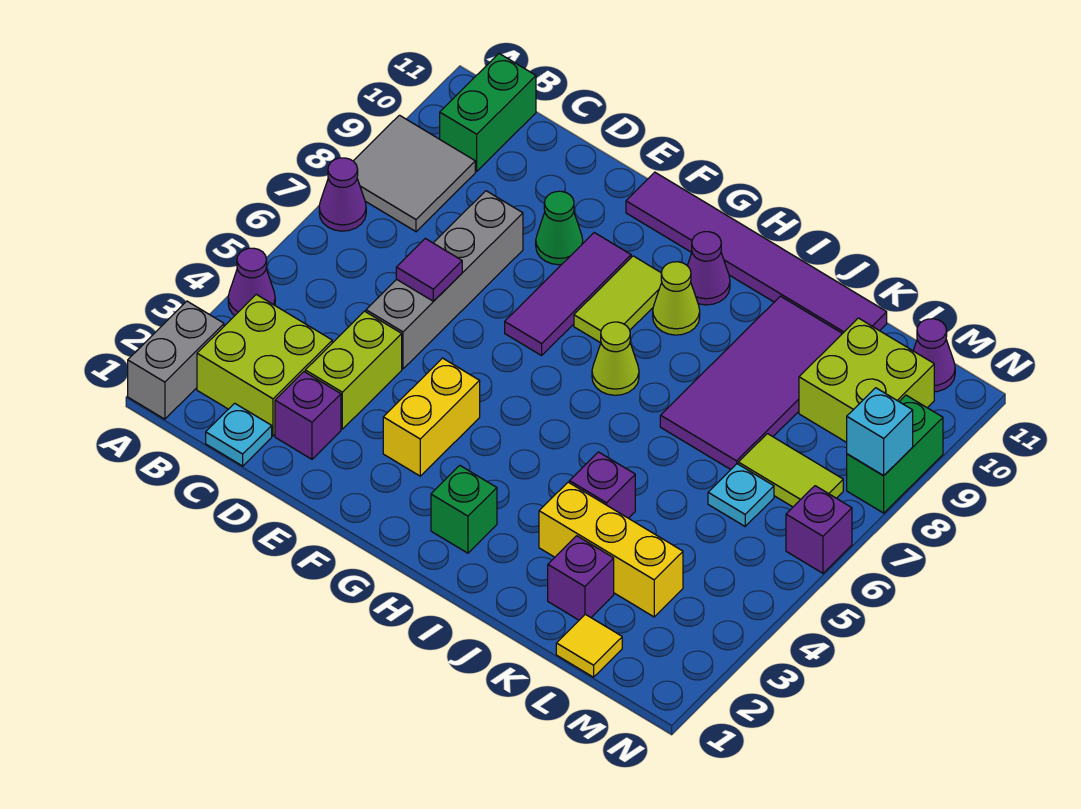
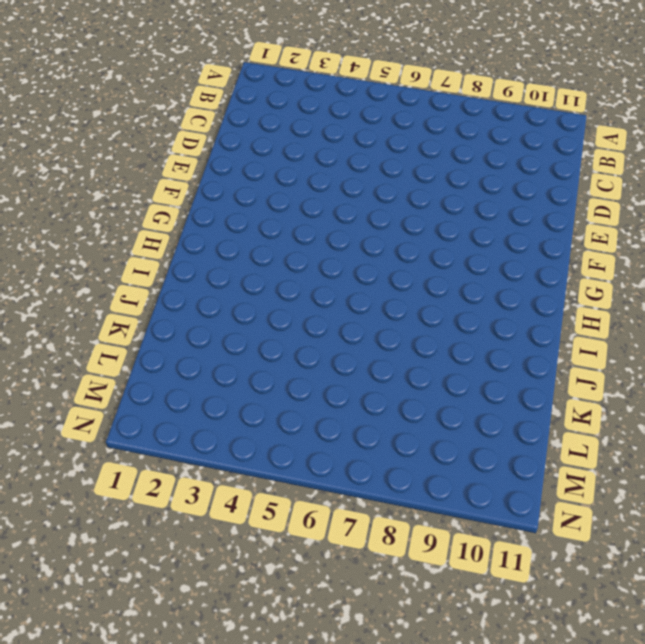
none -> grey 1x2 brick [128,301,224,419]
none -> purple 1x1 cone [228,248,275,315]
none -> purple 1x1 cone [319,158,366,231]
none -> grey 2x2 tile [354,115,475,232]

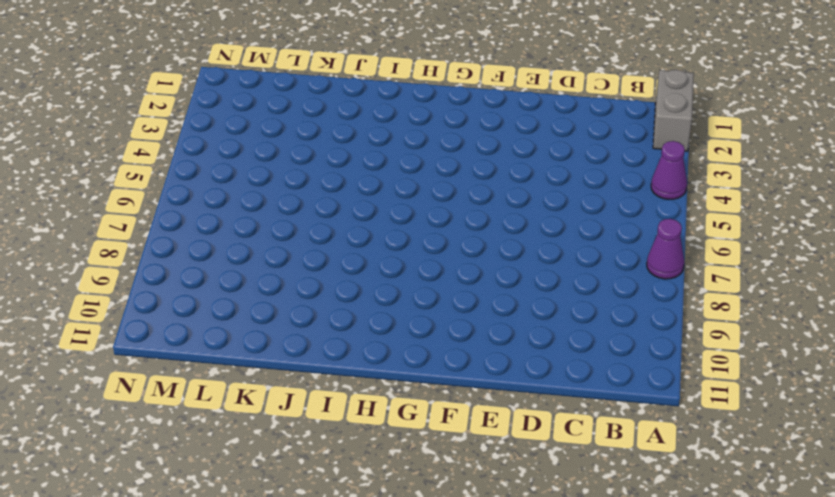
none -> grey 2x2 tile [354,115,475,232]
none -> lime 2x2 brick [197,294,332,436]
none -> green 1x2 brick [440,54,536,171]
none -> cyan 1x1 plate [206,403,272,466]

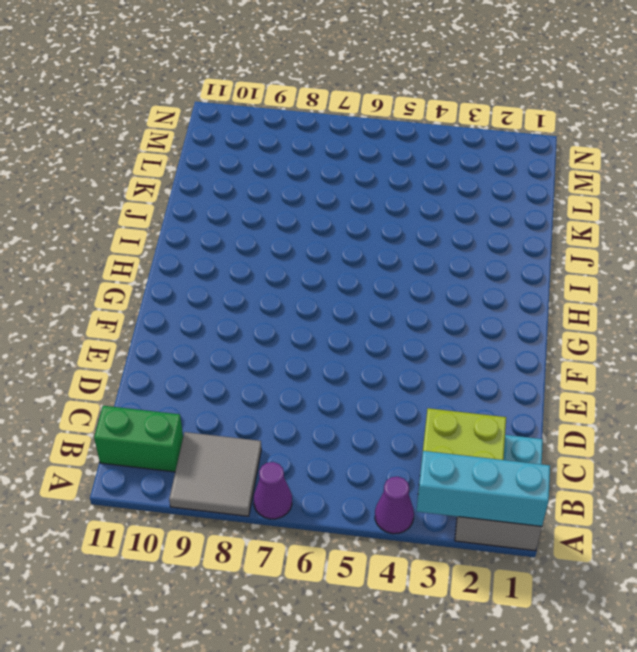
cyan 1x3 brick [417,451,550,526] -> none
none -> purple 1x1 brick [275,372,341,459]
none -> lime 1x2 brick [305,311,402,429]
none -> grey 1x4 brick [366,191,523,369]
none -> green 1x1 cone [536,191,583,265]

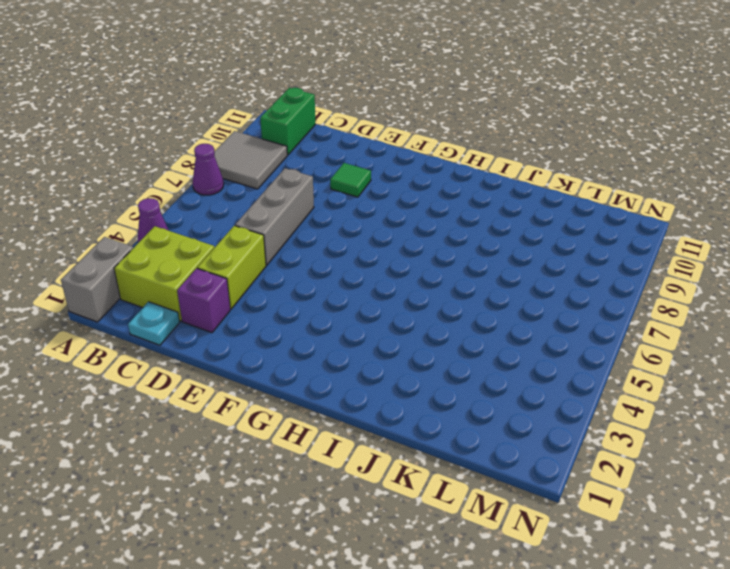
grey 1x3 brick [235,168,314,265] -> grey 1x4 brick [366,191,523,369]
green 1x1 tile [330,163,371,197] -> green 1x1 cone [536,191,583,265]
none -> yellow 1x2 brick [383,358,480,476]
none -> purple 1x3 tile [505,233,631,356]
none -> purple 1x6 tile [626,172,887,333]
none -> lime 1x2 tile [574,256,662,343]

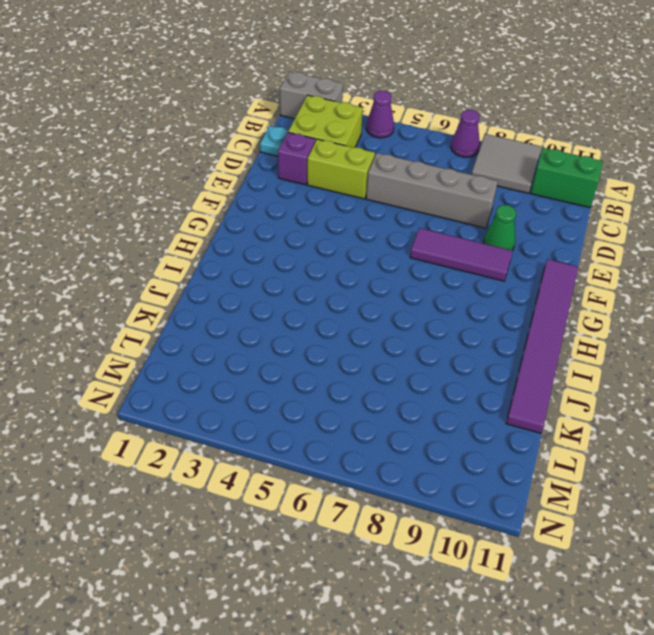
none -> yellow 1x2 brick [383,358,480,476]
none -> lime 1x2 tile [574,256,662,343]
none -> green 1x1 brick [431,466,497,553]
none -> lime 1x1 cone [592,322,639,395]

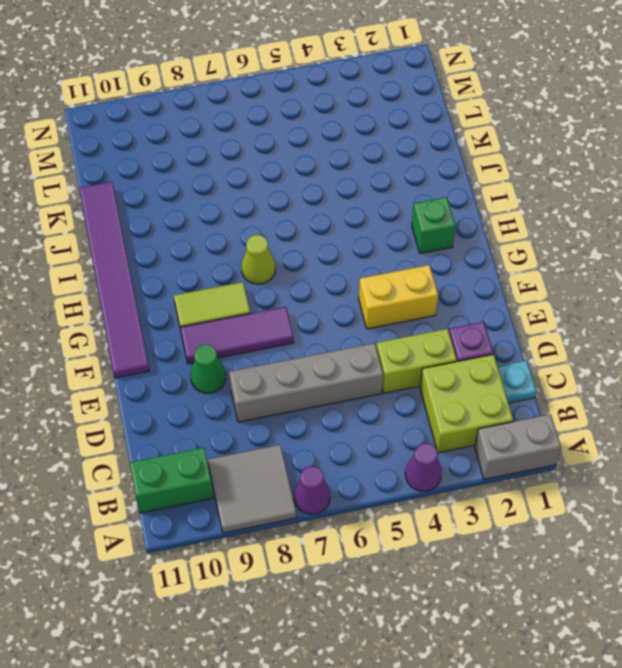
none -> lime 1x1 cone [653,262,700,335]
none -> purple 1x1 cone [687,232,730,305]
none -> yellow 1x3 brick [539,482,683,617]
none -> purple 1x1 brick [569,452,635,518]

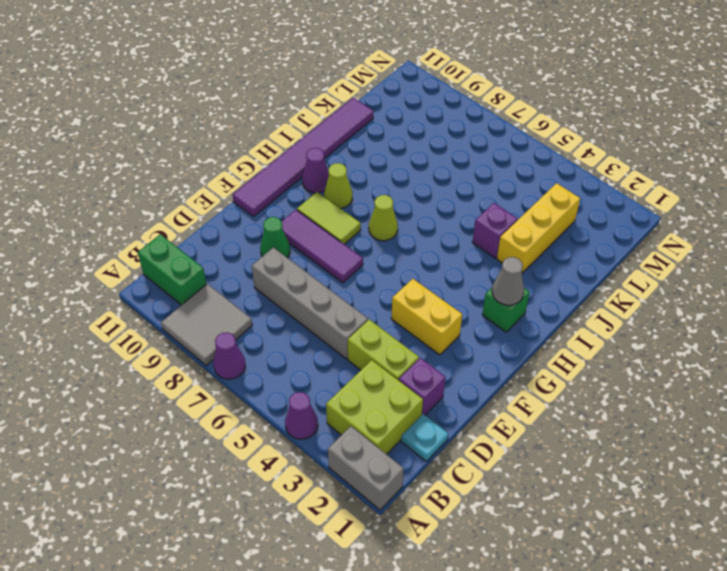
grey 1x1 cone [492,257,524,305] -> none
none -> purple 2x4 tile [660,296,843,469]
none -> purple 1x1 brick [548,536,614,620]
none -> yellow 1x1 tile [556,614,622,677]
none -> cyan 1x1 plate [708,464,774,526]

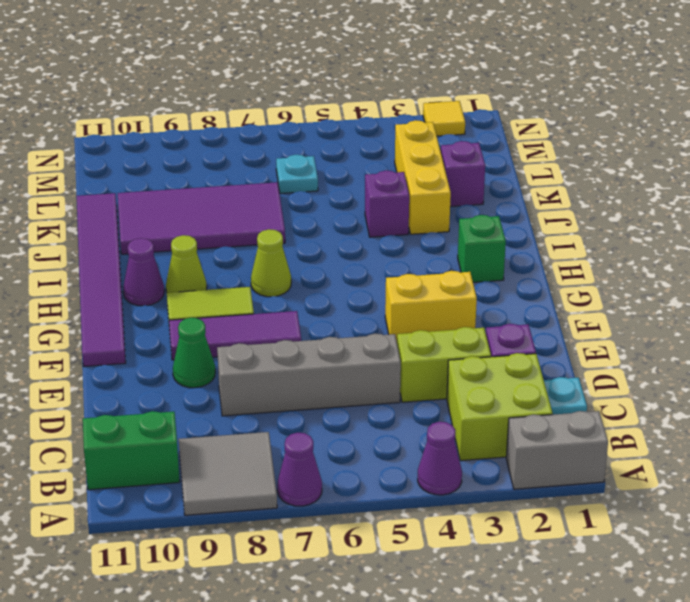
yellow 1x1 tile [423,101,465,136] -> yellow 1x1 tile moved to [556,614,622,677]
none -> lime 1x2 tile [738,434,843,507]
none -> lime 2x2 brick [799,318,934,443]
none -> purple 1x1 cone [913,319,955,392]
none -> purple 1x1 brick [786,486,852,573]

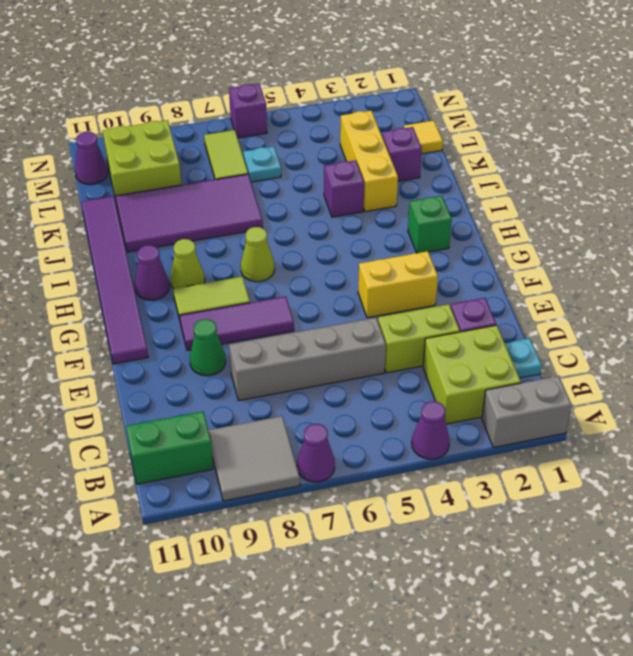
none -> green 1x2 brick [847,395,943,513]
none -> purple 1x1 tile [396,239,462,301]
none -> cyan 1x1 brick [847,388,913,476]

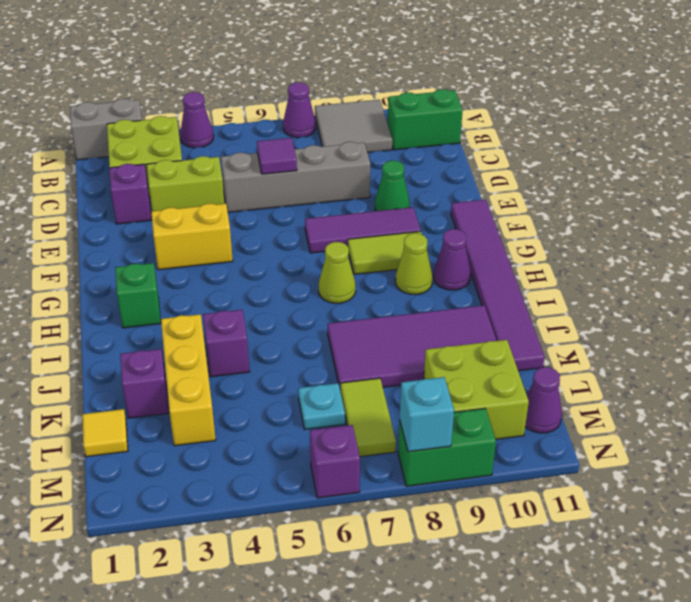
none -> cyan 1x1 plate [206,403,272,466]

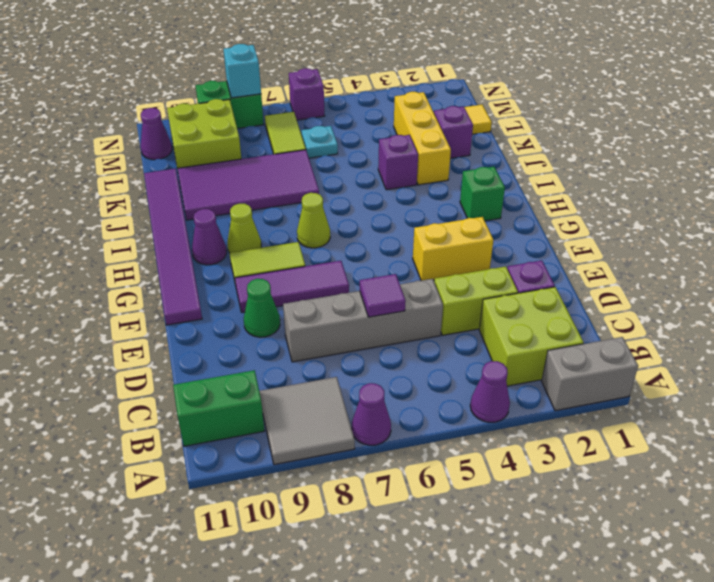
none -> cyan 1x1 plate [206,403,272,466]

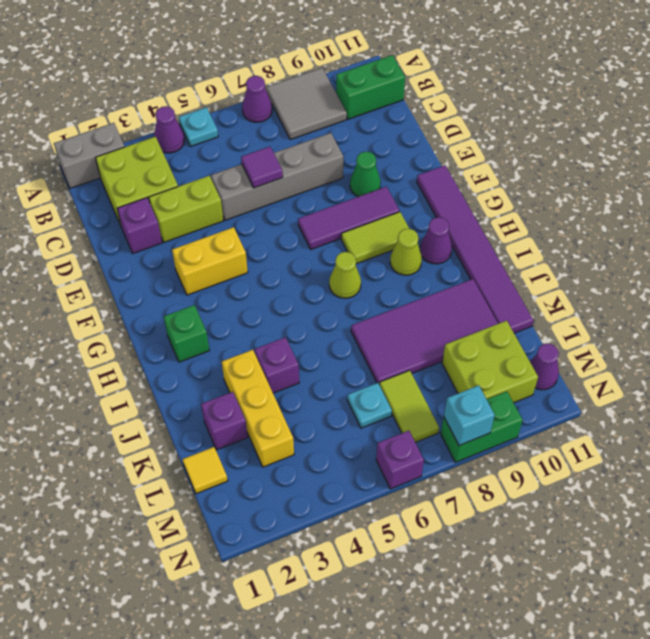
cyan 1x1 plate [179,107,218,147] -> cyan 1x1 plate moved to [206,403,272,466]

